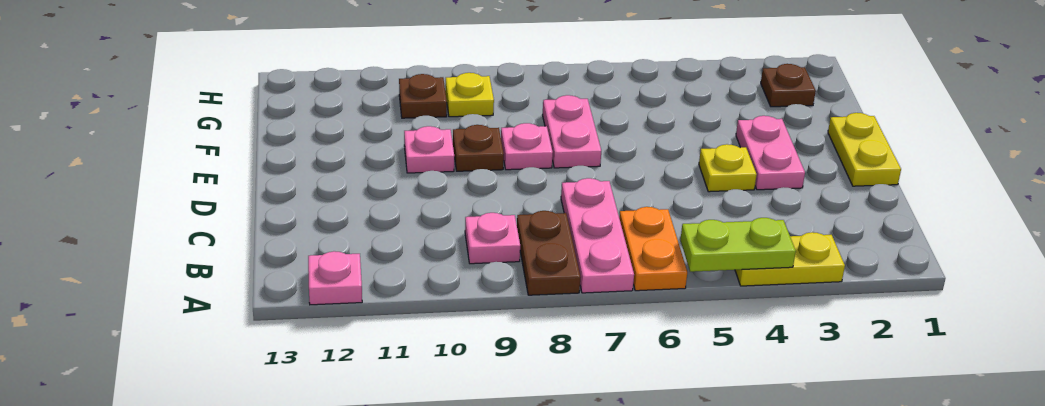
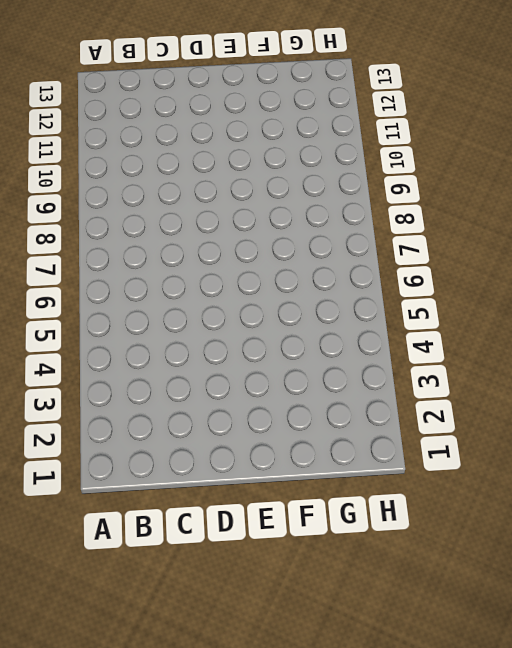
none -> yellow 1x2 plate [735,232,845,286]
none -> orange 1x2 plate [619,207,687,291]
none -> pink 1x3 plate [561,178,634,293]

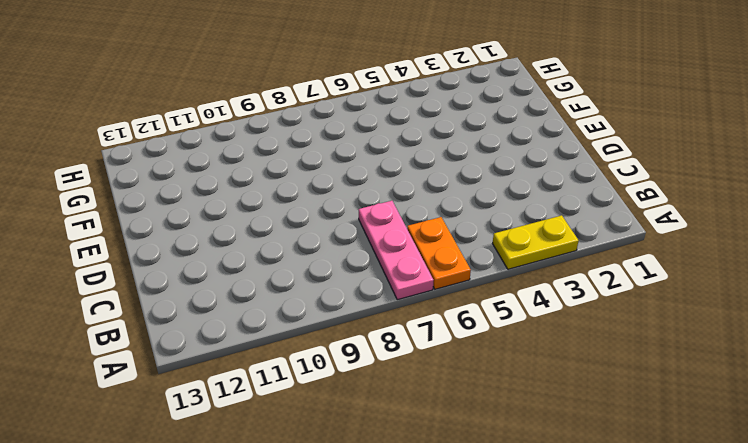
none -> brown 1x2 plate [517,211,581,295]
none -> pink 1x1 plate [308,251,362,305]
none -> pink 1x1 plate [465,213,520,264]

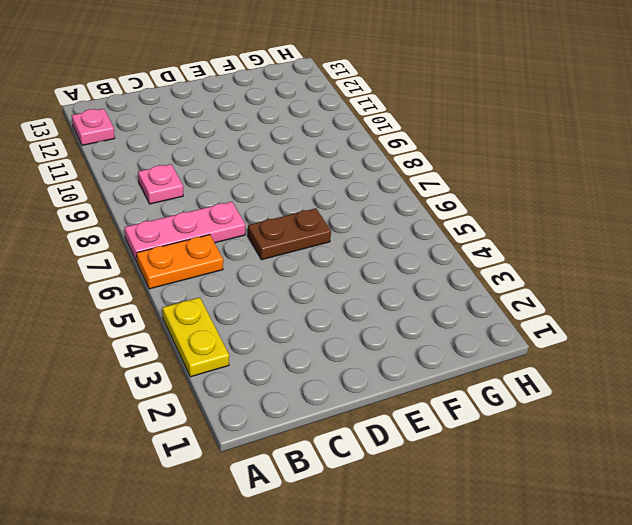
brown 1x2 plate [248,208,331,260] -> brown 1x2 plate moved to [517,211,581,295]
none -> yellow 1x2 plate [828,113,901,186]
none -> pink 1x2 plate [736,116,805,190]
none -> yellow 1x1 plate [699,144,757,192]

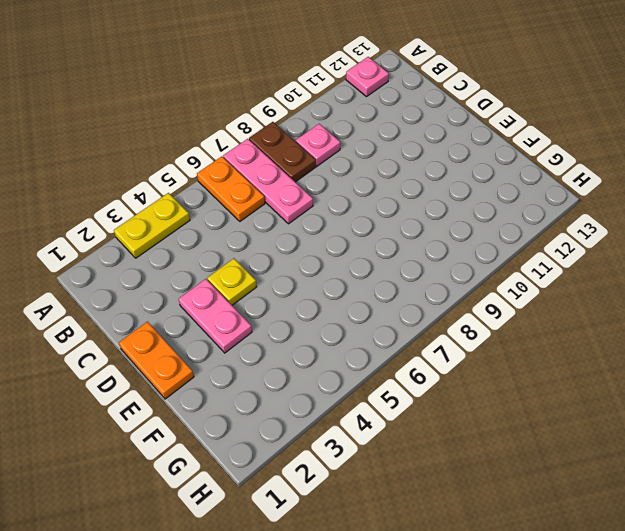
orange 1x2 plate [119,322,194,399] -> yellow 1x2 plate [828,113,901,186]
none -> pink 1x2 plate [543,95,601,168]
none -> pink 1x1 plate [501,123,553,170]
none -> brown 1x1 plate [453,125,504,171]

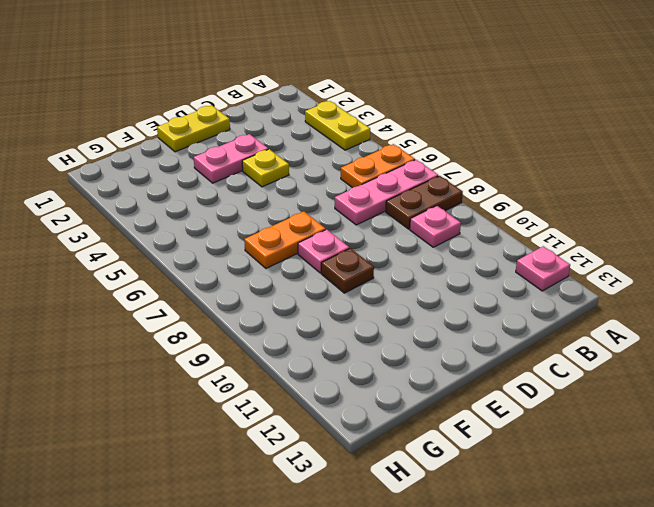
orange 1x2 plate [244,212,326,268] -> pink 1x2 plate [543,95,601,168]
none -> pink 1x1 plate [404,126,454,173]
none -> brown 1x1 plate [761,64,816,107]
none -> yellow 1x1 plate [445,73,494,117]

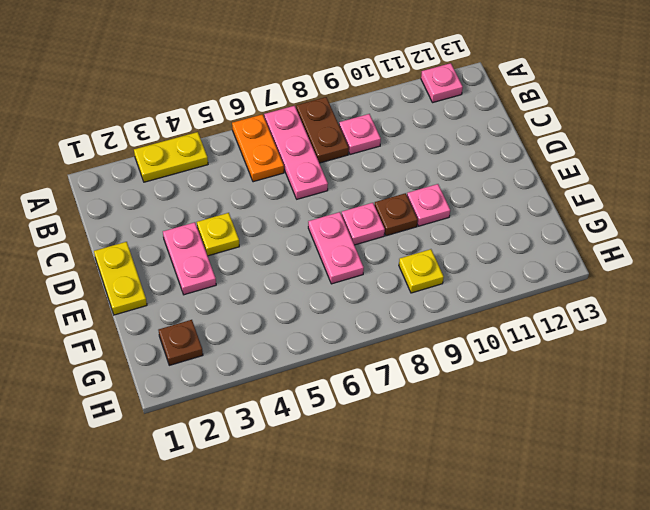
none -> brown 1x1 plate [399,74,447,118]
none -> lime 1x2 plate [680,218,796,272]

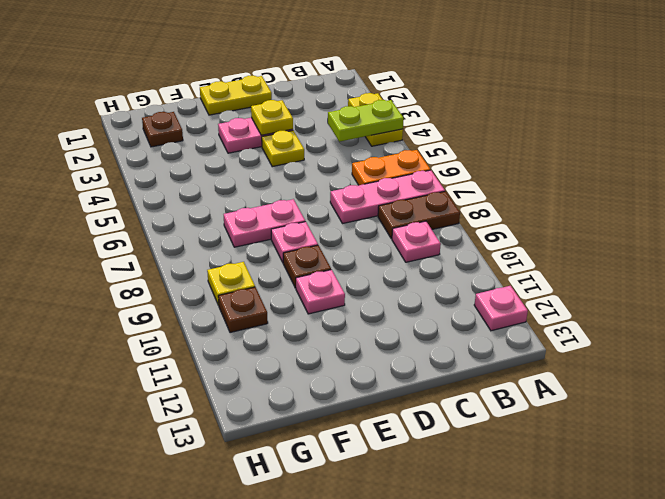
lime 1x2 plate [328,100,404,142] -> lime 1x2 plate turned to [680,218,796,272]
yellow 1x1 plate [251,100,293,135] -> none

